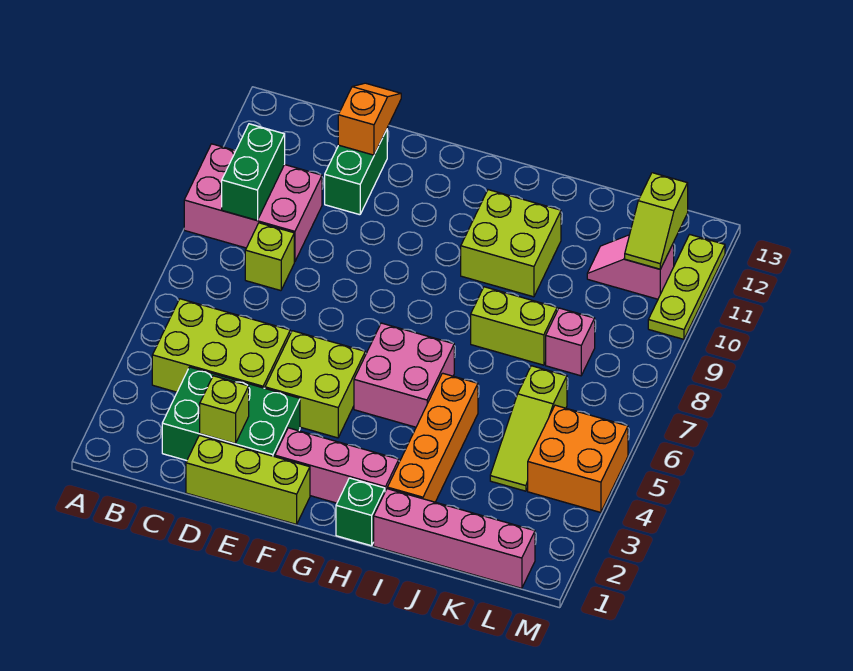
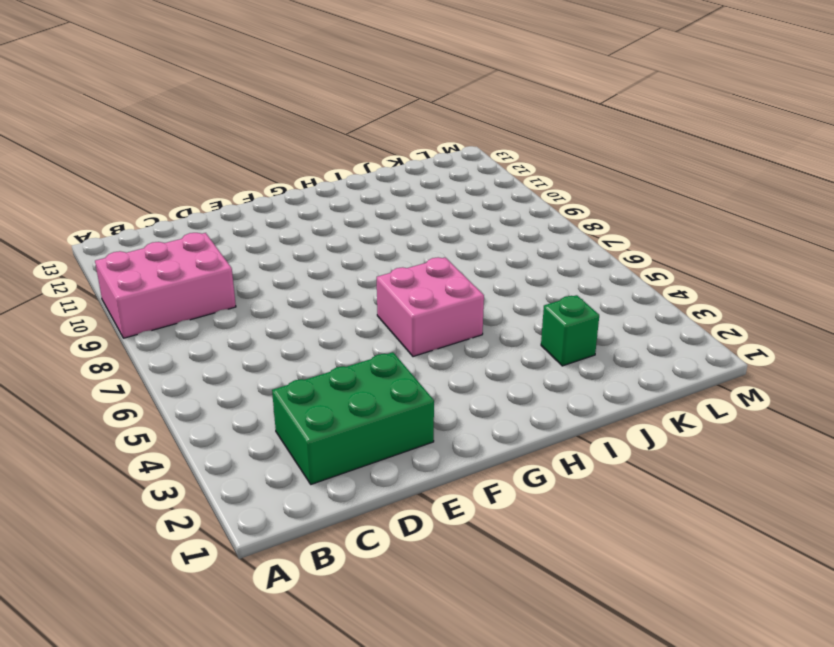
green 1x1 brick [541,295,599,366] -> green 1x1 brick moved to [336,478,385,546]
none -> lime 2x3 brick [152,299,290,392]
none -> lime 1x1 brick [245,223,294,291]
none -> lime 1x3 brick [186,435,310,524]

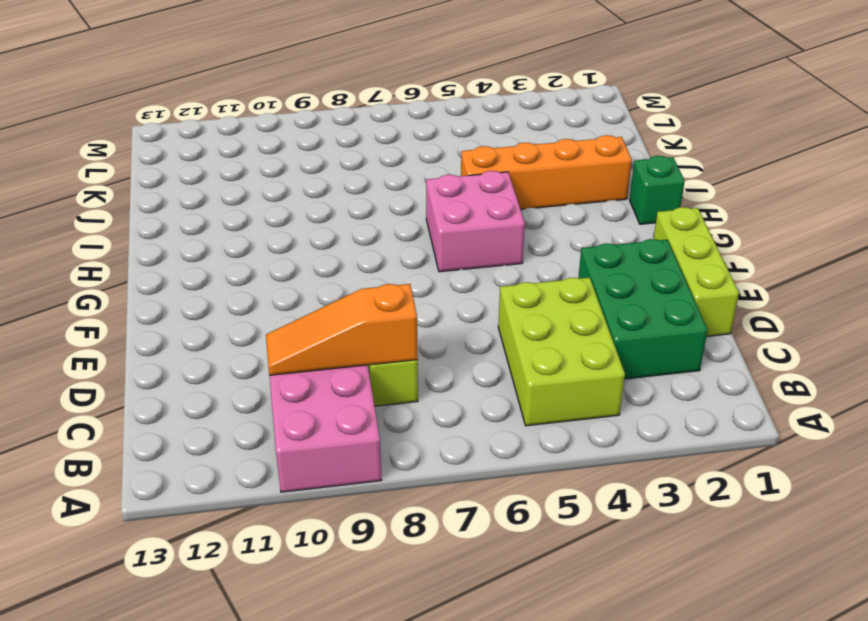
orange 1x3 slope [266,284,418,375] -> none
none -> green 1x2 brick [325,130,387,215]
none -> lime 2x2 brick [265,331,365,438]
none -> pink 1x3 brick [275,428,399,503]

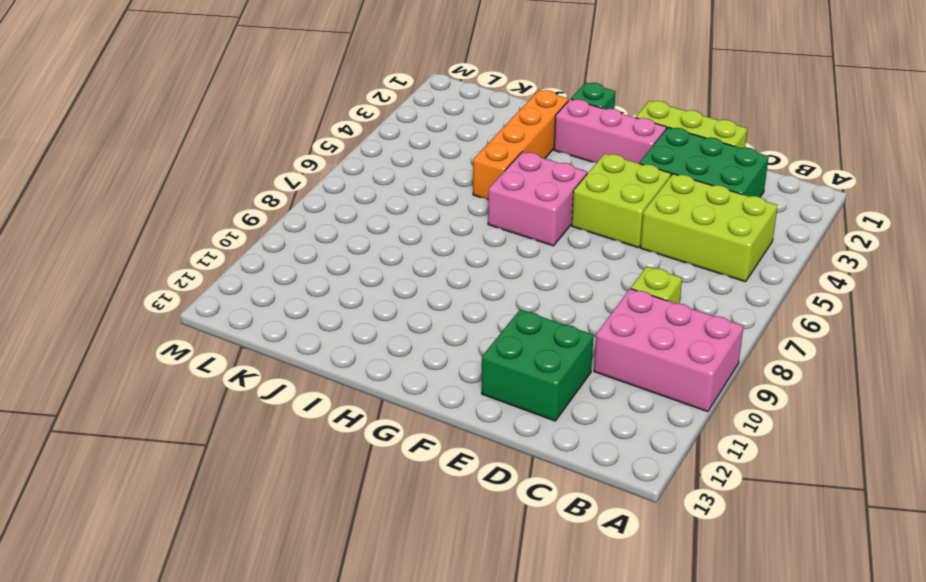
green 2x2 brick [482,310,593,421] -> green 1x2 brick [325,130,387,215]
none -> lime 2x2 brick [461,190,561,297]
none -> pink 1x4 brick [374,489,535,588]
none -> lime 1x2 brick [471,287,557,365]

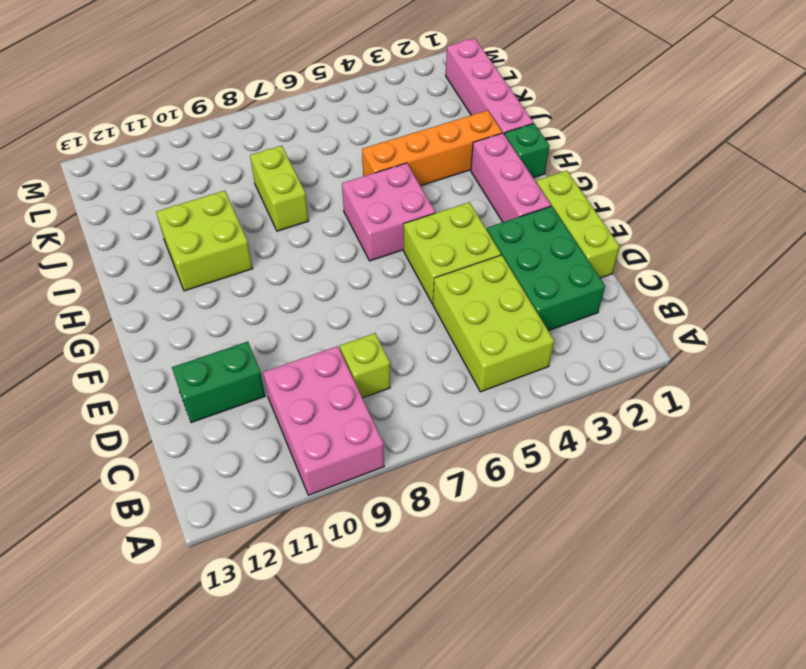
none -> lime 1x3 slope [490,366,567,491]
none -> pink 1x1 brick [546,308,595,376]
none -> pink 1x2 slope [587,235,674,299]

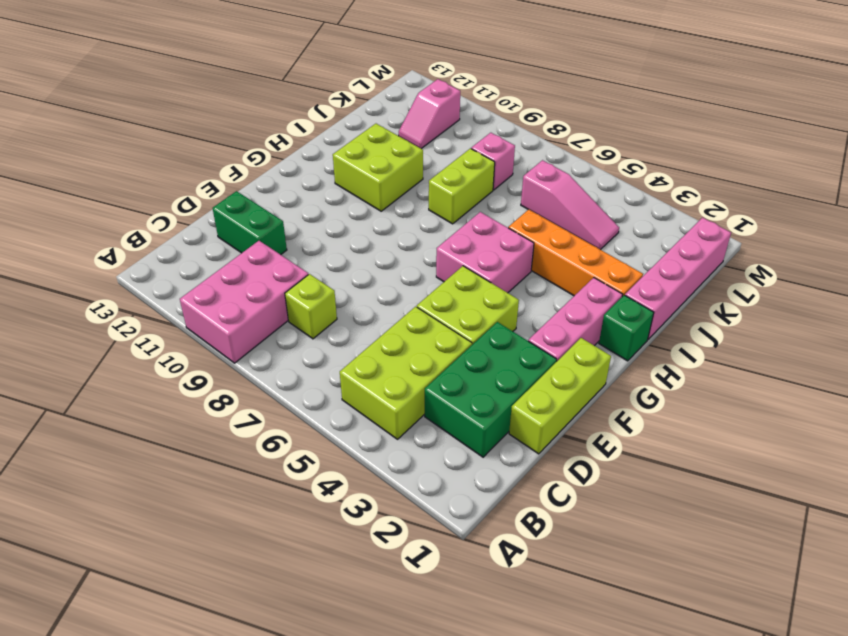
pink 1x3 slope [521,160,619,250] -> lime 1x3 slope [490,366,567,491]
none -> orange 2x2 brick [528,405,628,512]
none -> lime 1x3 plate [648,235,725,339]
none -> green 1x2 brick [222,124,285,220]

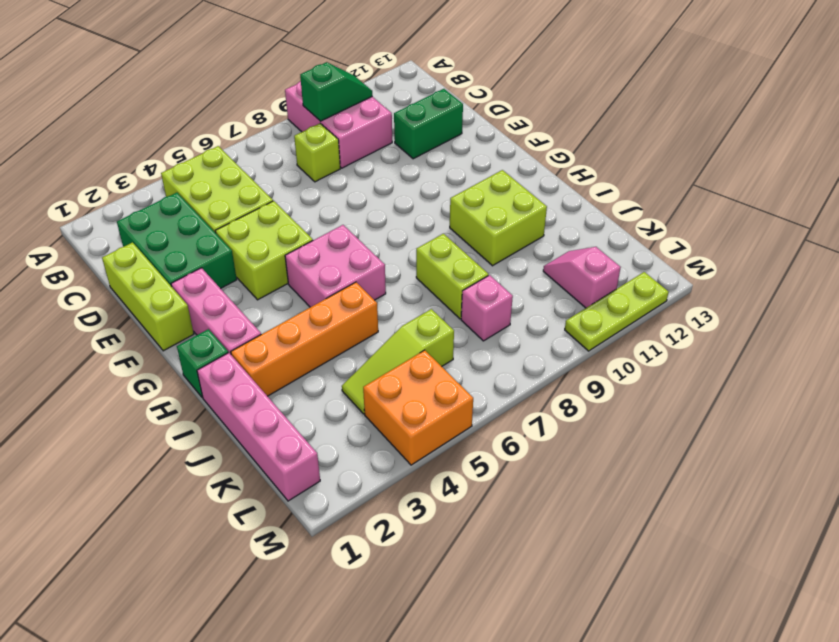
green 1x2 slope [300,62,372,121] -> green 1x2 brick [222,124,285,220]
none -> lime 1x1 brick [200,376,249,444]
none -> orange 1x2 slope [338,83,401,155]
none -> lime 1x2 slope [625,173,688,269]

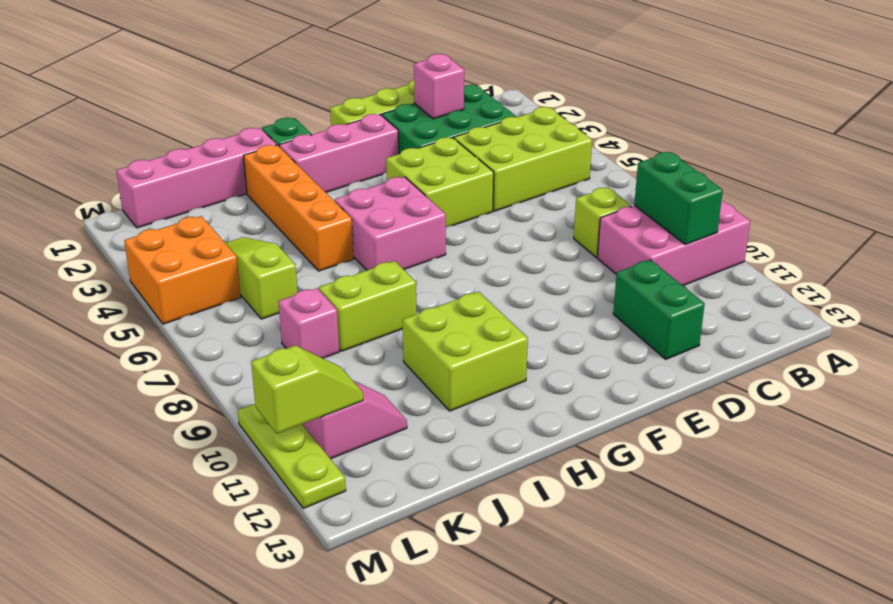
pink 1x1 brick [414,54,464,119] -> lime 1x1 brick [200,376,249,444]
lime 1x2 slope [251,345,363,434] -> lime 1x2 slope turned to [625,173,688,269]
none -> orange 1x2 slope [338,83,401,155]

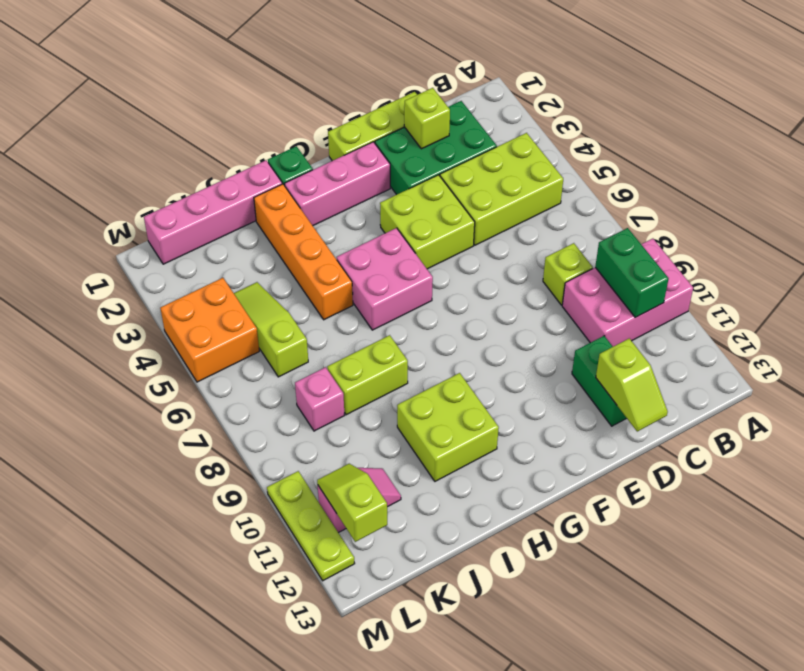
lime 1x2 slope [596,338,668,432] -> orange 1x2 slope [338,83,401,155]

